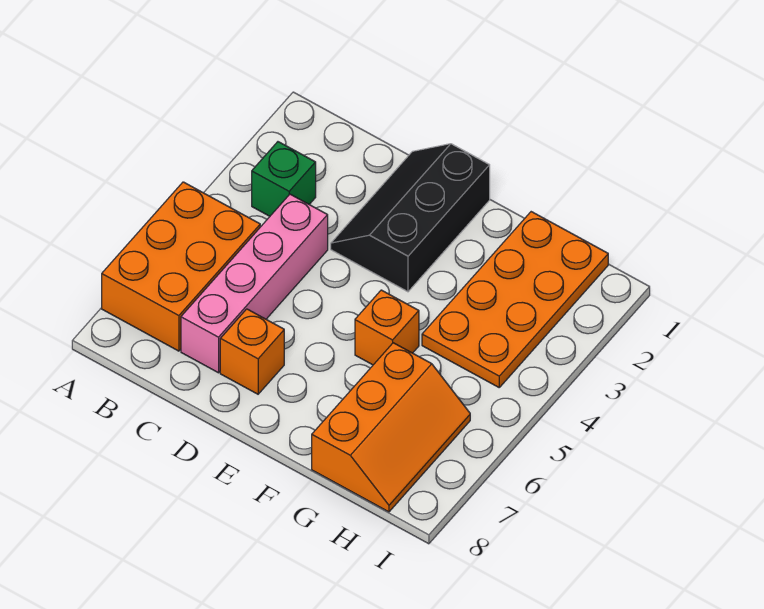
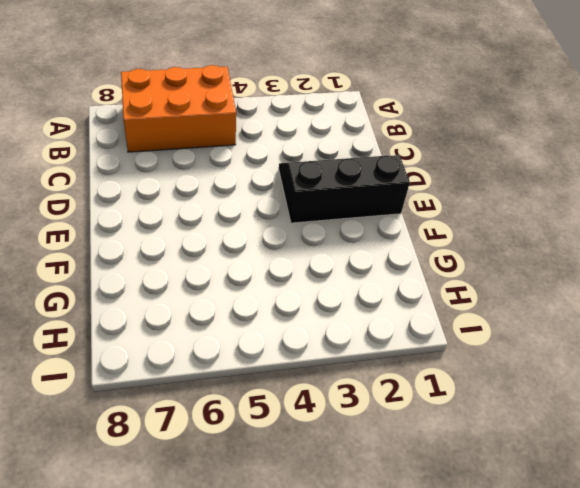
none -> green 1x1 brick [252,142,316,216]
none -> pink 1x4 brick [181,194,328,373]

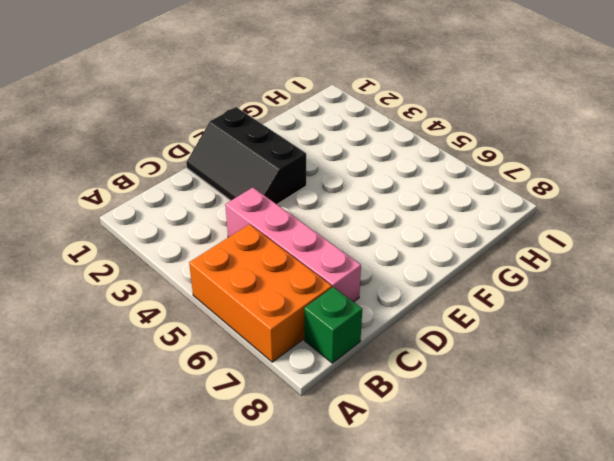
green 1x1 brick [304,287,362,363] -> green 1x1 brick moved to [252,142,316,216]
none -> orange 1x1 brick [220,309,284,394]
none -> orange 1x1 brick [355,290,419,365]

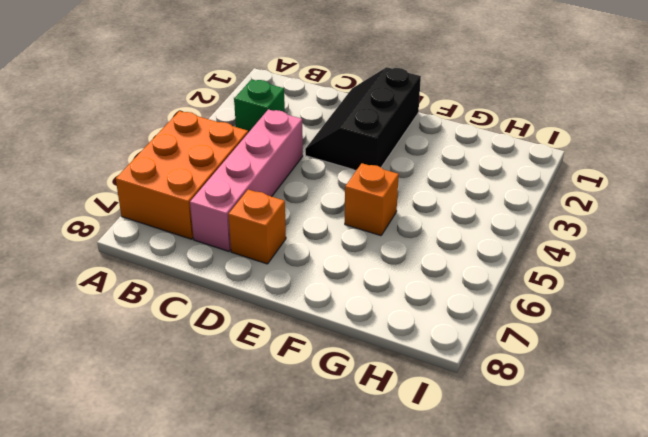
none -> orange 2x4 plate [422,212,608,387]
none -> orange 2x3 slope [312,343,470,512]

